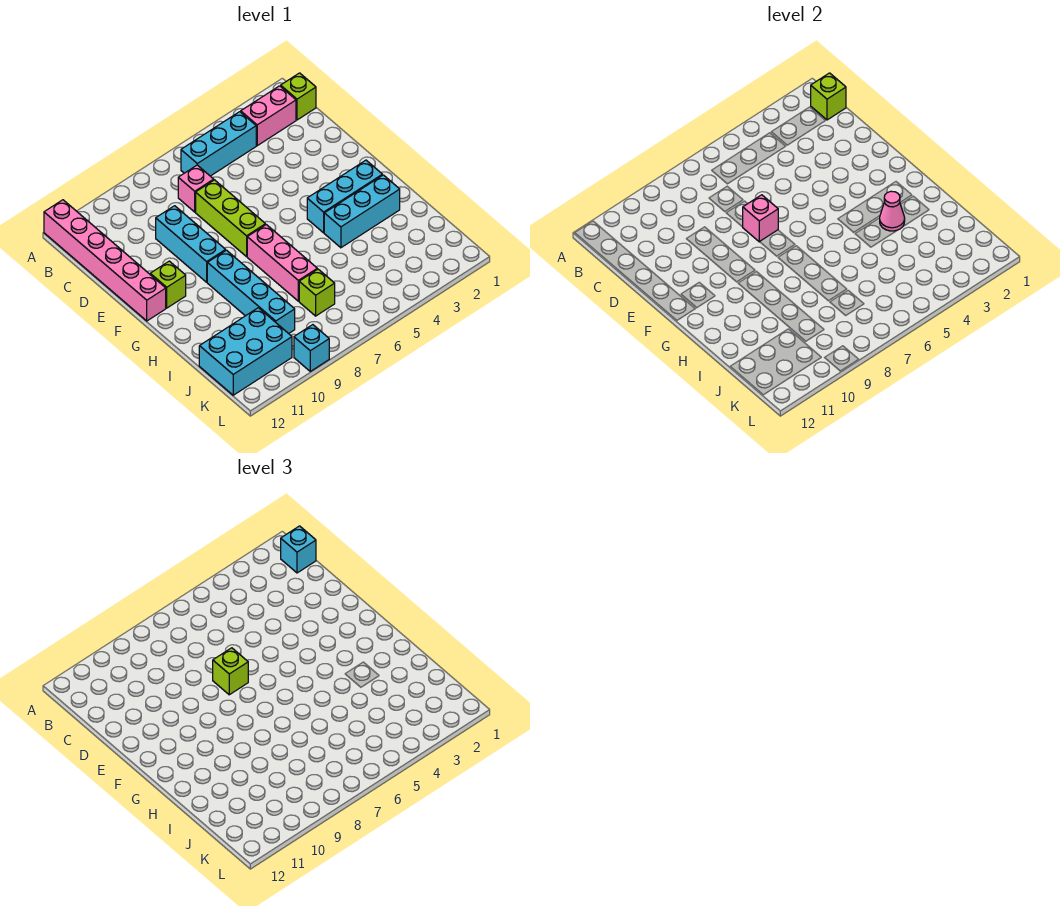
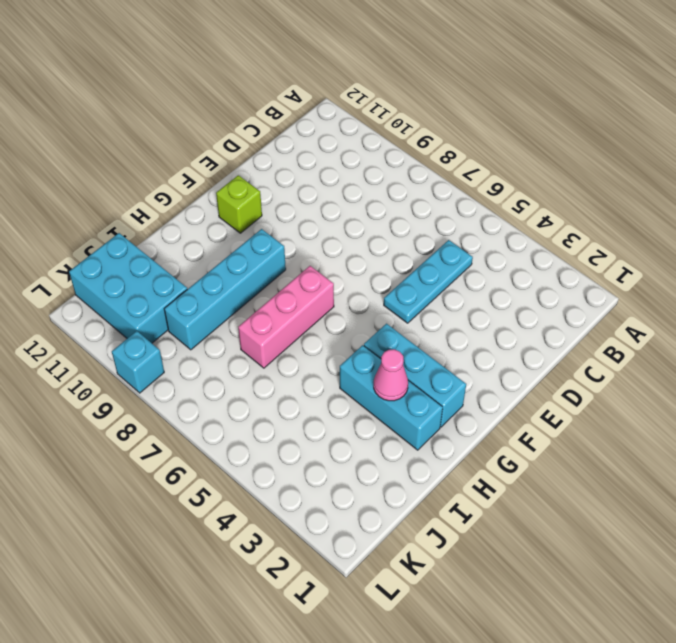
cyan 1x3 plate [384,240,473,323] -> none
none -> pink 1x6 brick [44,200,166,321]
none -> lime 1x1 brick [281,73,316,120]
none -> pink 1x2 brick [241,86,296,146]

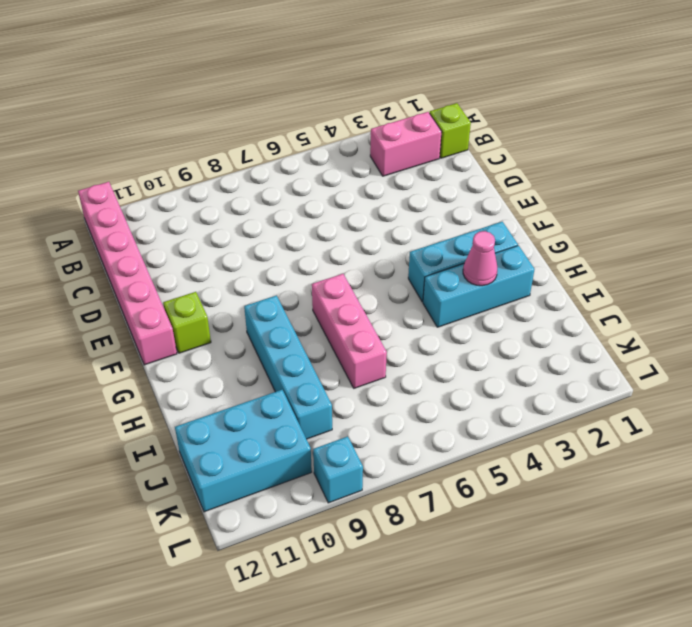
none -> cyan 1x3 brick [181,112,256,176]
none -> pink 1x1 brick [178,165,214,212]
none -> lime 1x3 brick [196,180,266,257]

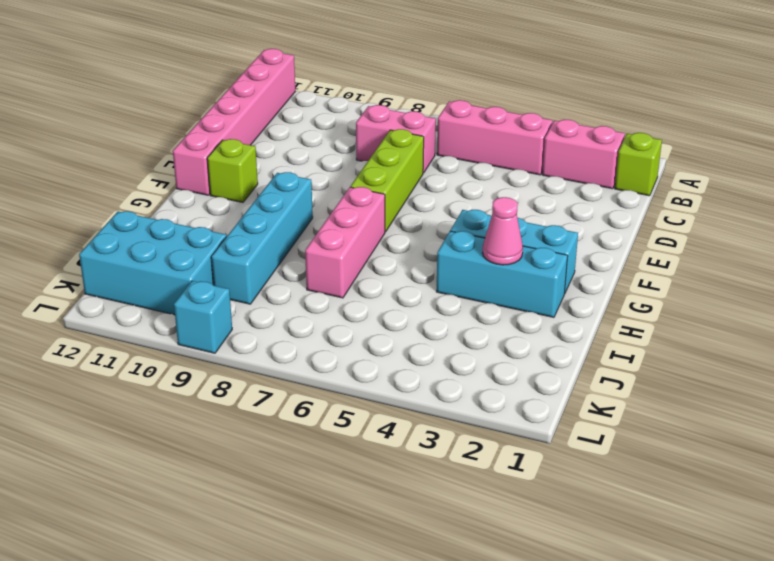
pink 1x3 brick [437,100,552,175] -> cyan 1x3 brick [181,112,256,176]
pink 1x2 brick [356,105,436,173] -> pink 1x1 brick [178,165,214,212]
none -> cyan 1x3 brick [156,206,226,282]
none -> lime 1x1 brick [299,269,335,316]
none -> lime 1x1 brick [811,73,846,120]

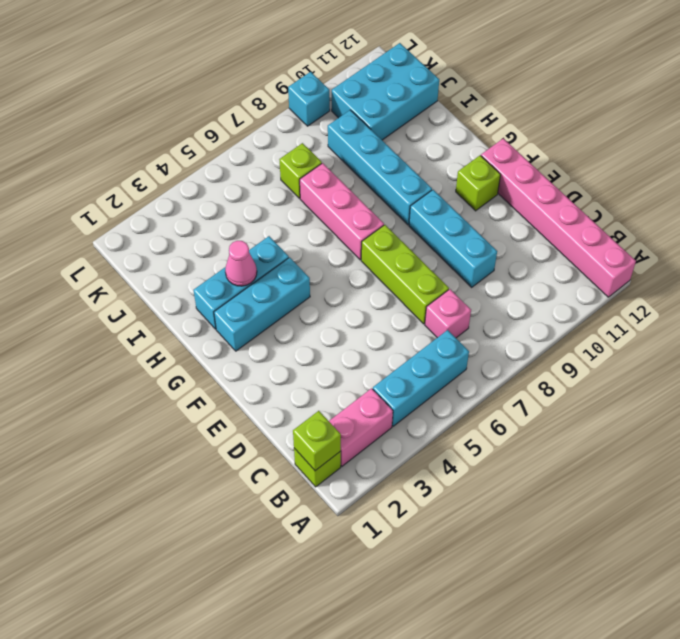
none -> pink 1x1 brick [743,195,778,242]
none -> cyan 1x1 brick [281,526,316,573]
none -> lime 1x1 brick [213,648,248,695]

